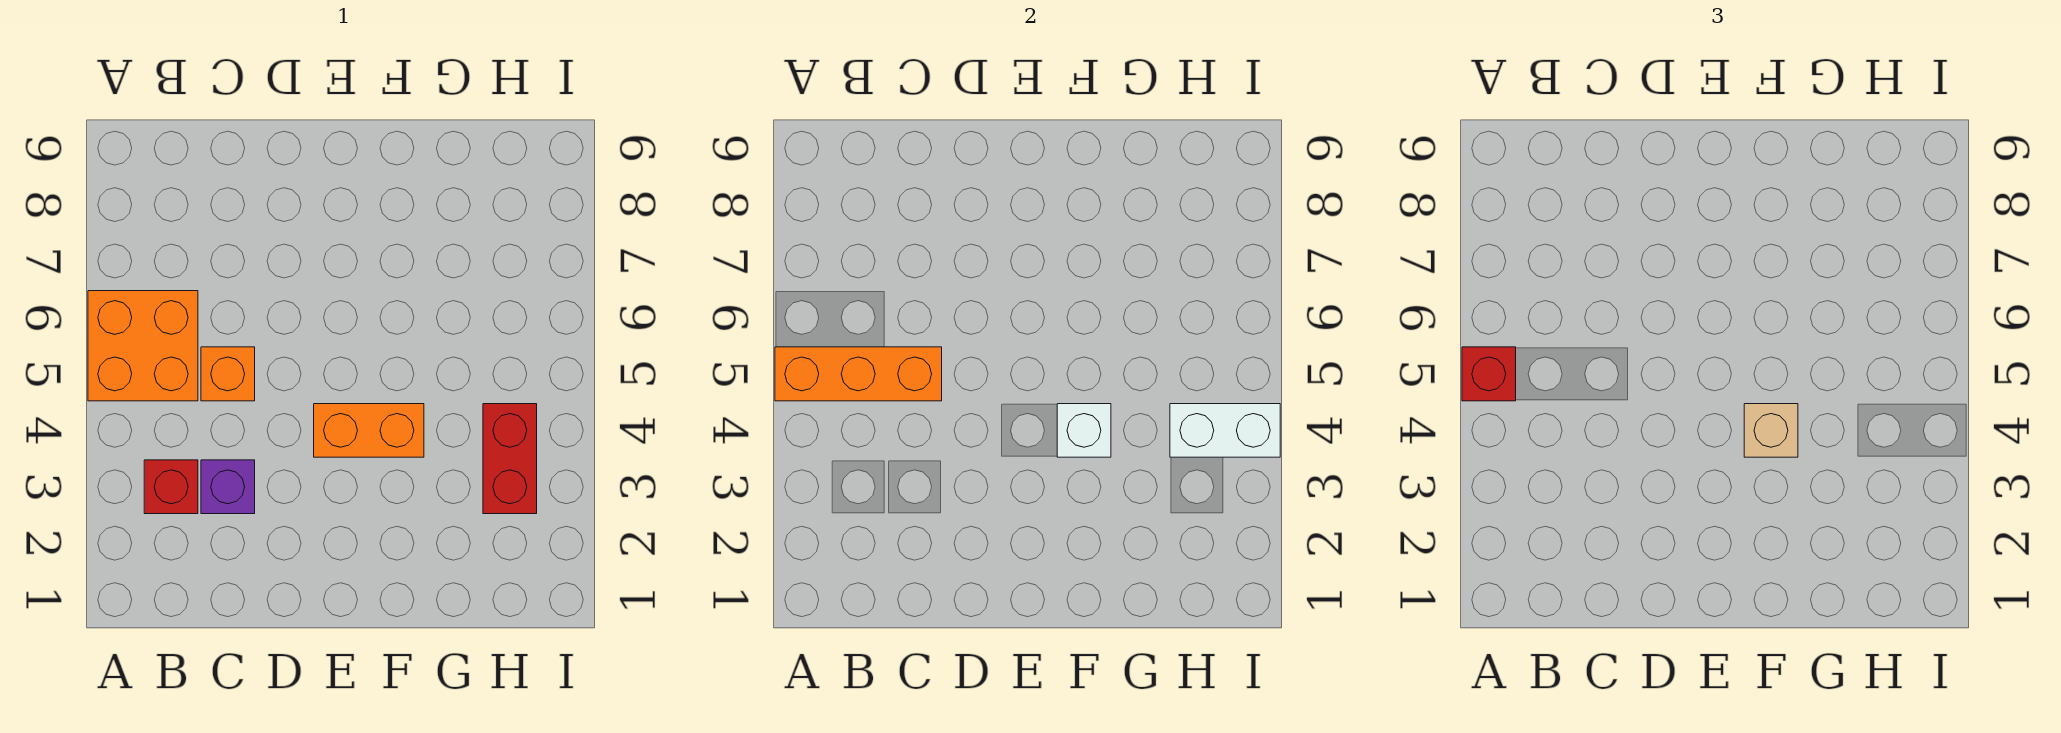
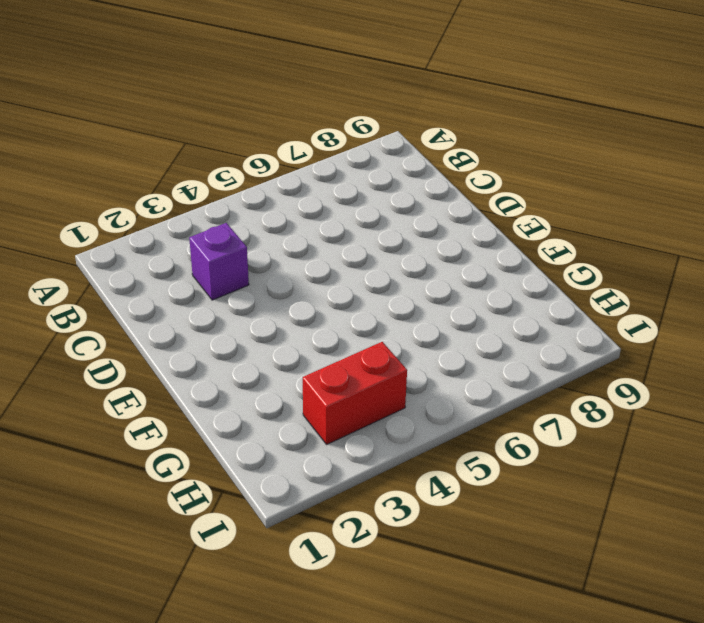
none -> orange 2x2 brick [88,291,198,401]
none -> red 1x1 brick [144,460,198,514]

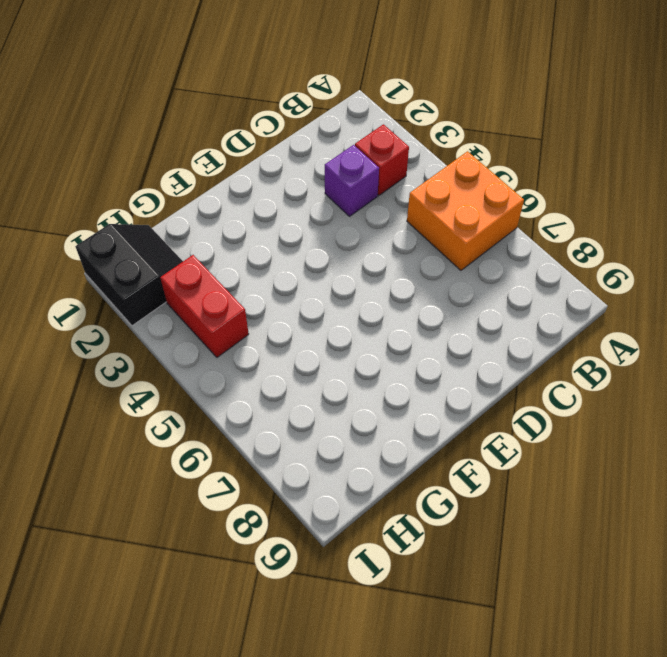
black 2x2 slope [75,224,183,326] -> none
none -> orange 1x1 brick [201,347,255,401]
none -> orange 1x2 brick [314,404,424,457]

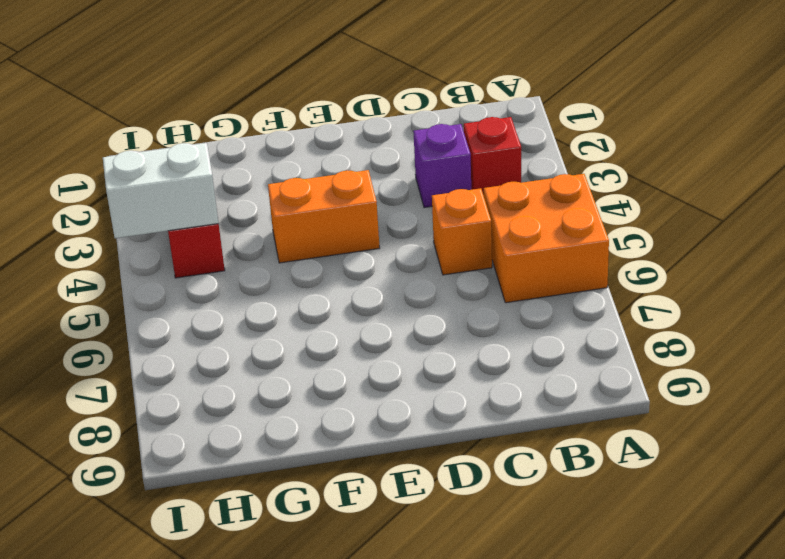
none -> orange 1x3 brick [775,347,942,401]
none -> white 1x1 brick [1057,404,1111,457]

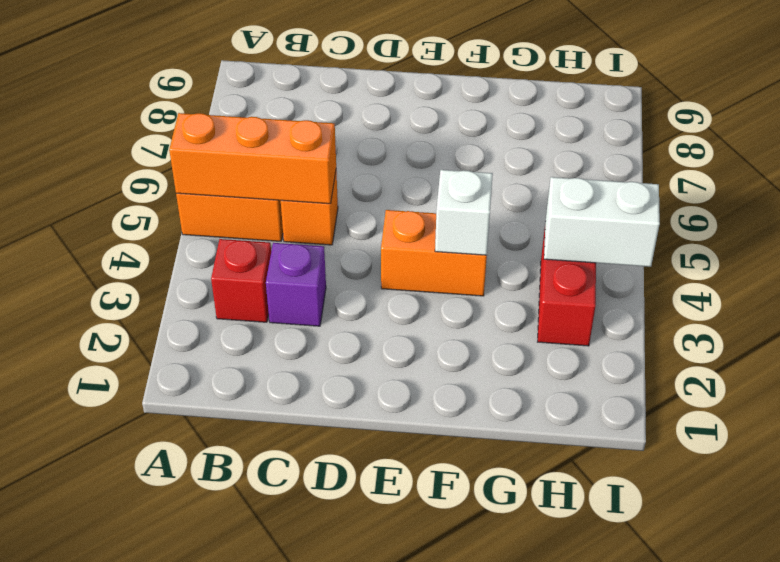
none -> red 1x1 brick [1462,347,1516,401]
none -> tan 1x1 brick [1744,404,1798,457]

